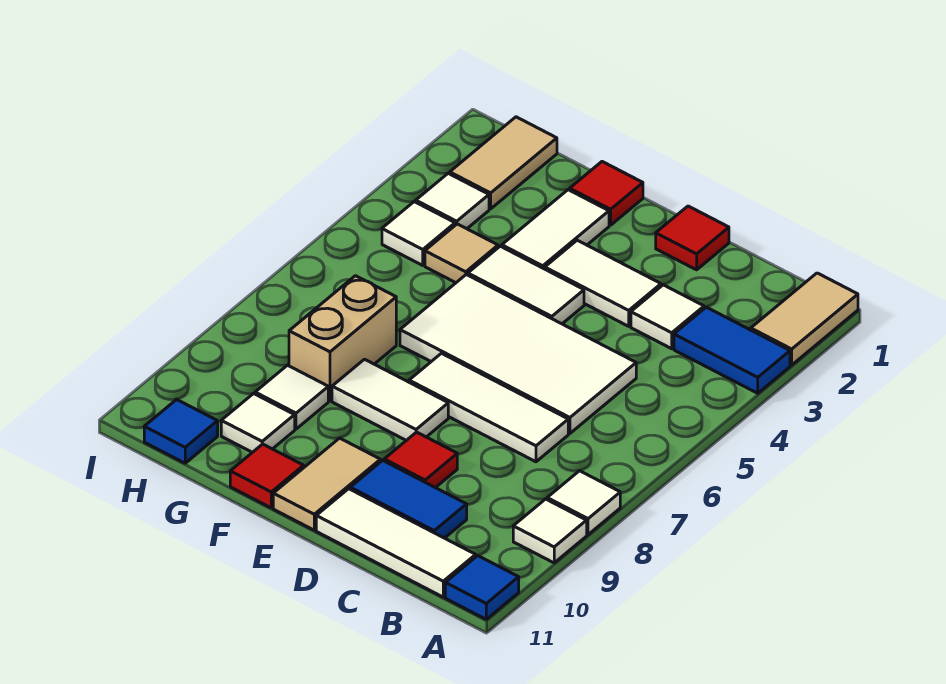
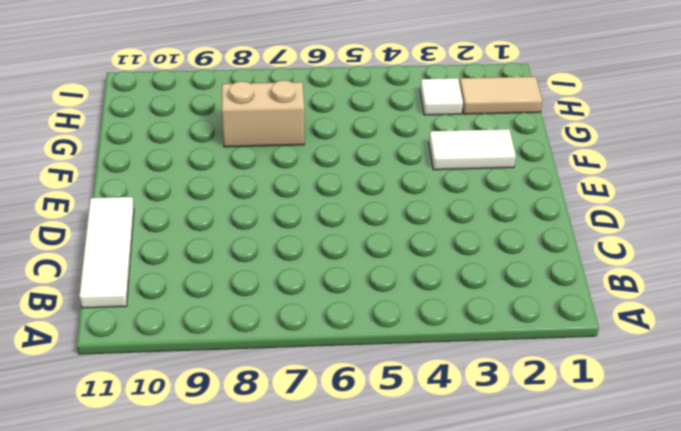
none -> tan 1x2 tile [751,273,858,365]
none -> blue 1x2 tile [674,307,790,393]
none -> white 1x1 tile [547,471,620,535]

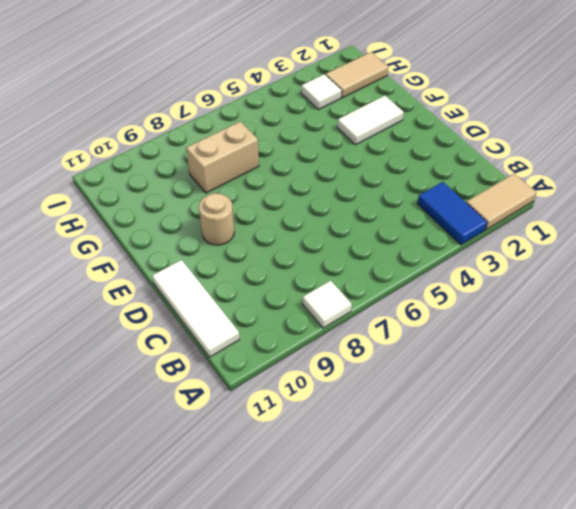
tan 1x1 round brick [199,193,234,245] -> none
none -> white 1x1 tile [513,499,587,563]
none -> blue 1x1 tile [445,556,519,619]
none -> white 1x1 tile [631,285,704,349]

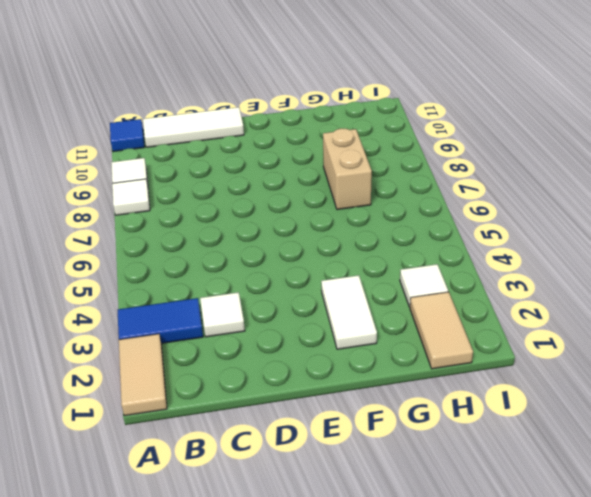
none -> white 2x4 tile [400,275,636,433]
none -> white 1x3 tile [409,353,568,462]
none -> blue 1x2 tile [350,460,467,538]

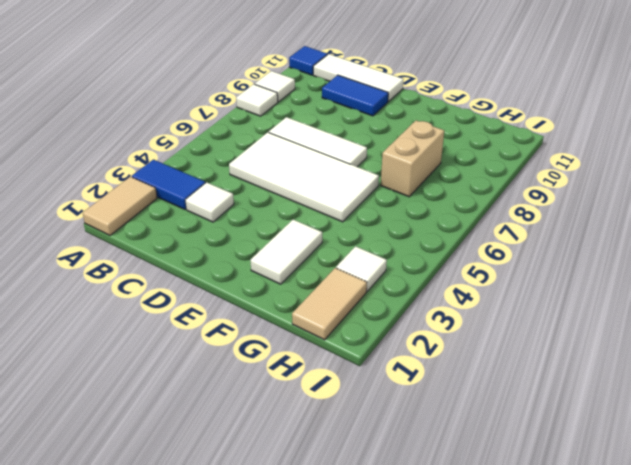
none -> red 1x1 tile [656,206,729,270]
none -> white 1x2 tile [545,240,661,326]
none -> red 1x1 tile [384,432,457,488]

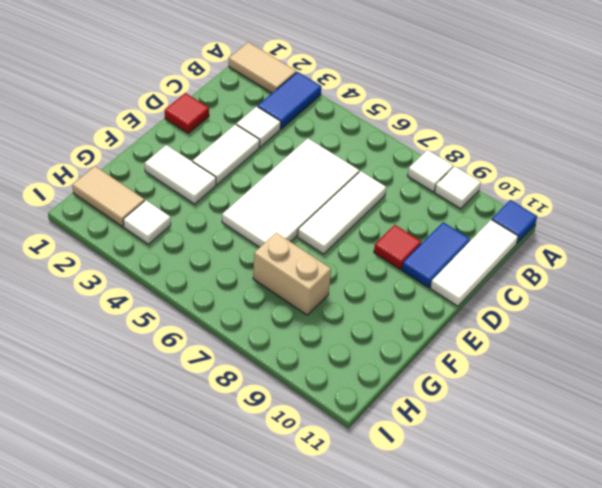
none -> white 1x2 tile [468,246,584,324]
none -> white 1x2 tile [332,359,448,440]
none -> tan 1x2 tile [273,438,381,530]

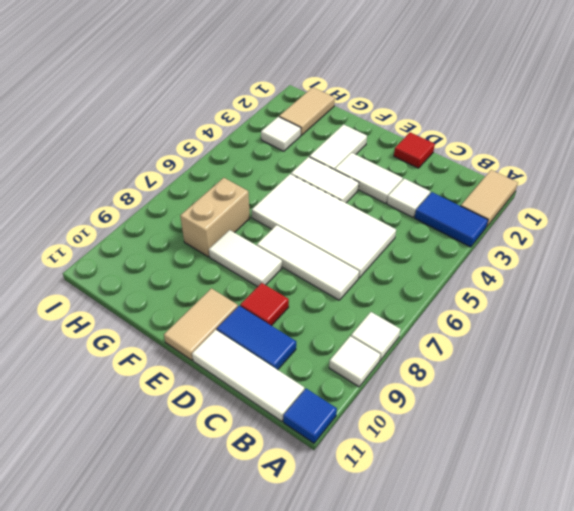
none -> red 1x1 tile [570,162,643,225]
none -> red 1x1 tile [230,444,304,508]
none -> tan 1x1 tile [425,224,498,283]

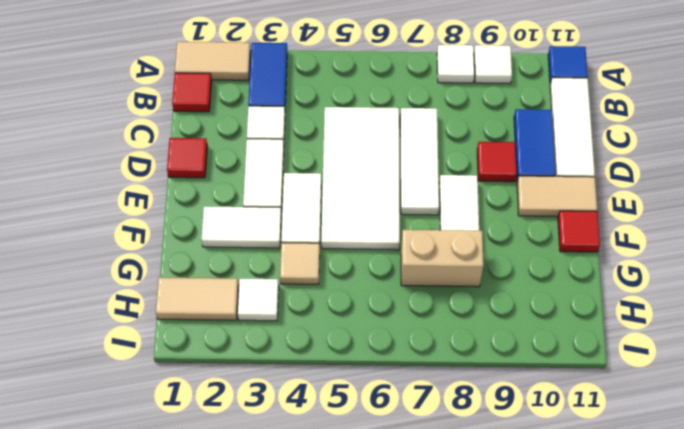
red 1x1 tile [172,73,212,112] -> red 1x1 tile moved to [570,162,643,225]
none -> white 1x1 tile [255,365,328,429]
none -> white 1x1 tile [221,393,295,452]
none -> white 1x1 tile [382,202,455,265]

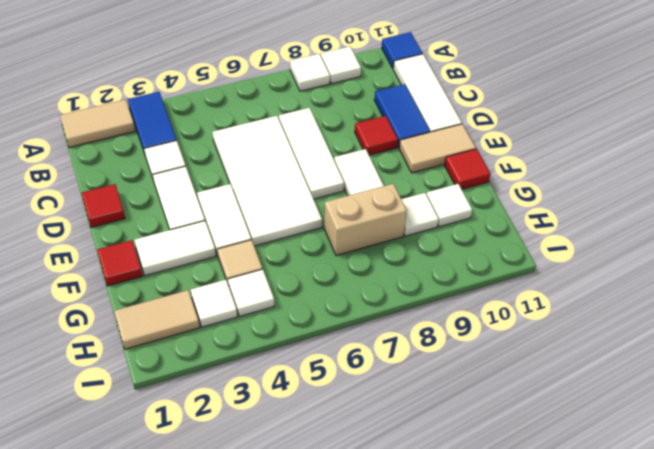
none -> blue 1x1 tile [144,399,218,463]

